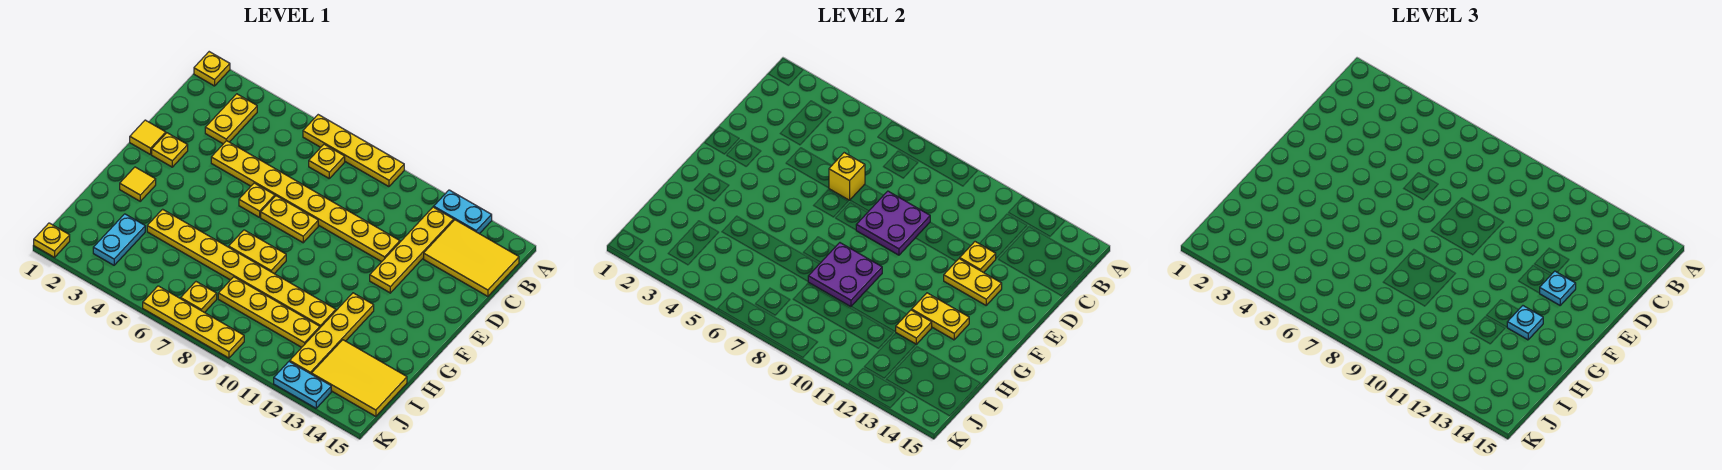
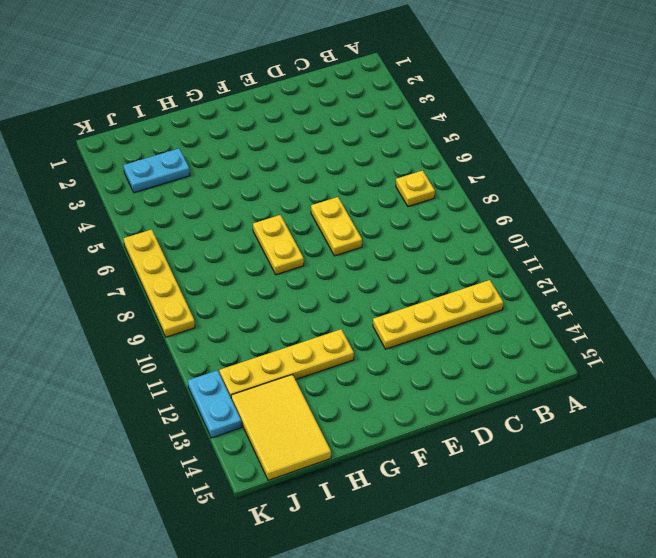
none -> yellow 1x1 plate [194,52,230,86]
none -> yellow 1x4 plate [303,115,404,187]
none -> cyan 1x2 plate [434,190,492,234]
none -> yellow 1x2 plate [205,94,257,144]

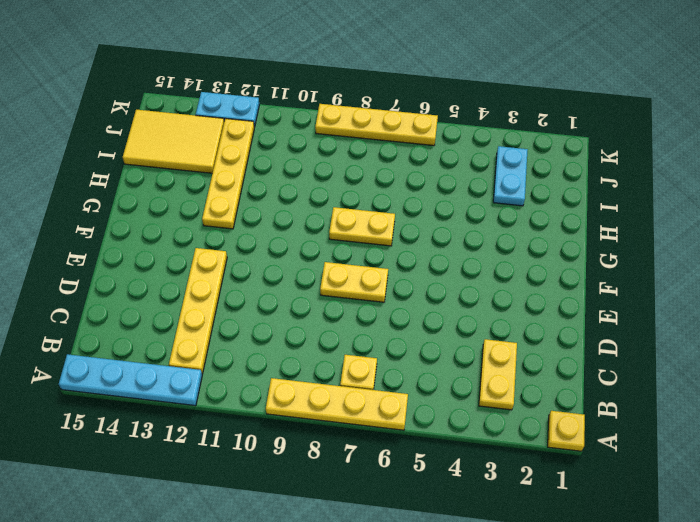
cyan 1x4 plate [59,354,202,406] -> cyan 1x2 plate [434,190,492,234]
none -> yellow 2x3 tile [424,220,519,296]
none -> yellow 1x8 plate [211,141,400,262]
none -> yellow 1x1 tile [130,120,166,155]
none -> yellow 1x1 plate [152,133,188,167]

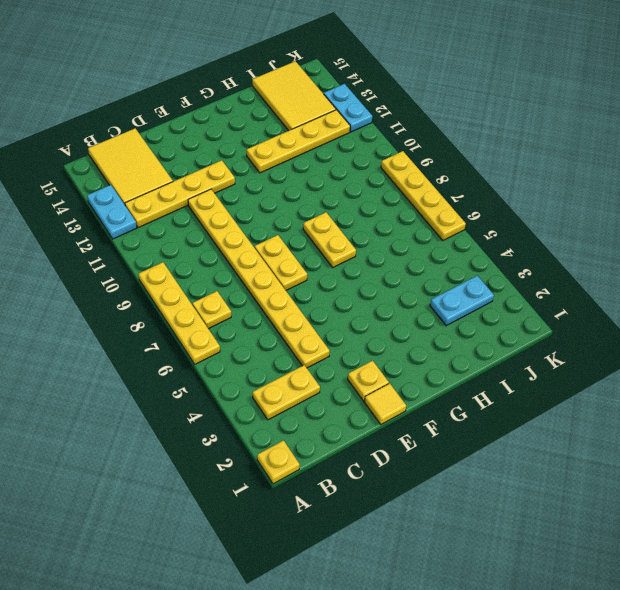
none -> yellow 1x1 plate [239,183,275,217]
none -> yellow 1x1 tile [120,167,156,201]
none -> yellow 1x8 plate [147,209,336,327]
none -> yellow 1x4 plate [218,277,320,347]

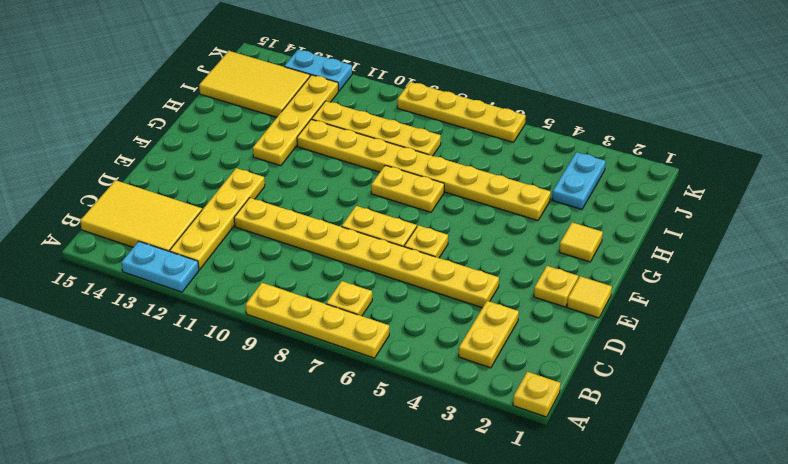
none -> yellow 1x1 plate [181,282,217,313]
none -> yellow 1x1 plate [34,223,70,257]
none -> yellow 1x1 brick [829,153,865,200]
none -> purple 2x2 plate [856,191,930,255]

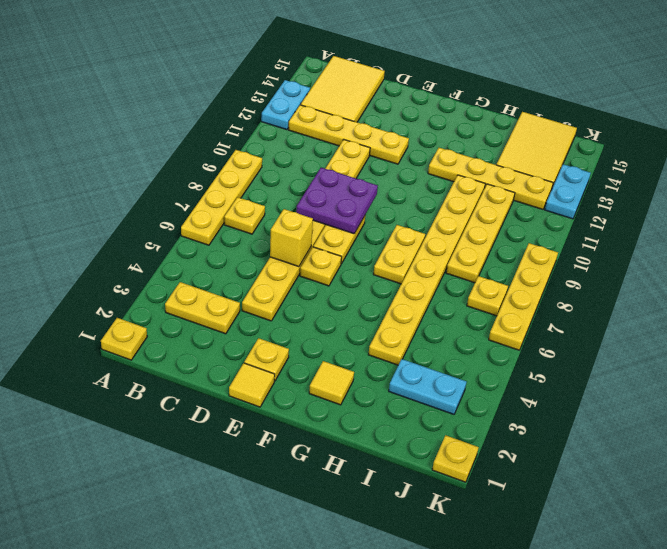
none -> yellow 1x1 plate [960,242,996,273]
none -> yellow 1x2 plate [944,259,1002,305]
none -> purple 2x2 plate [808,243,882,307]
none -> yellow 1x2 plate [912,293,969,340]

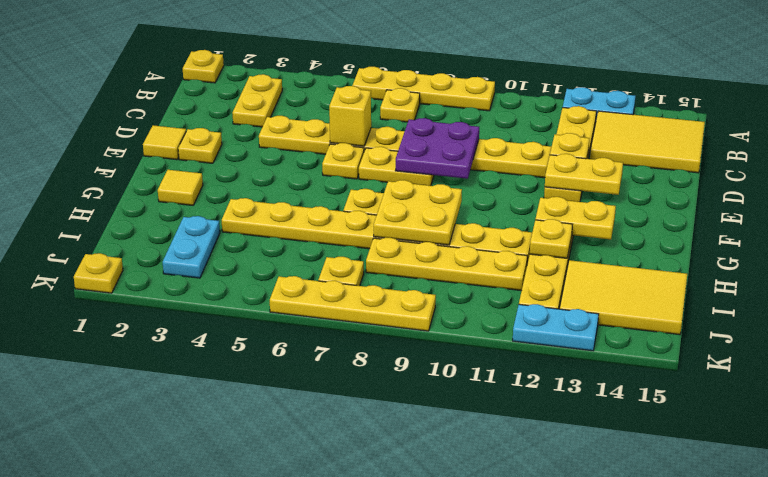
yellow 2x2 plate [374,180,462,245] -> purple 2x2 plate [808,243,882,307]
none -> cyan 1x1 plate [1540,271,1576,305]
none -> cyan 1x1 plate [1507,306,1543,340]

